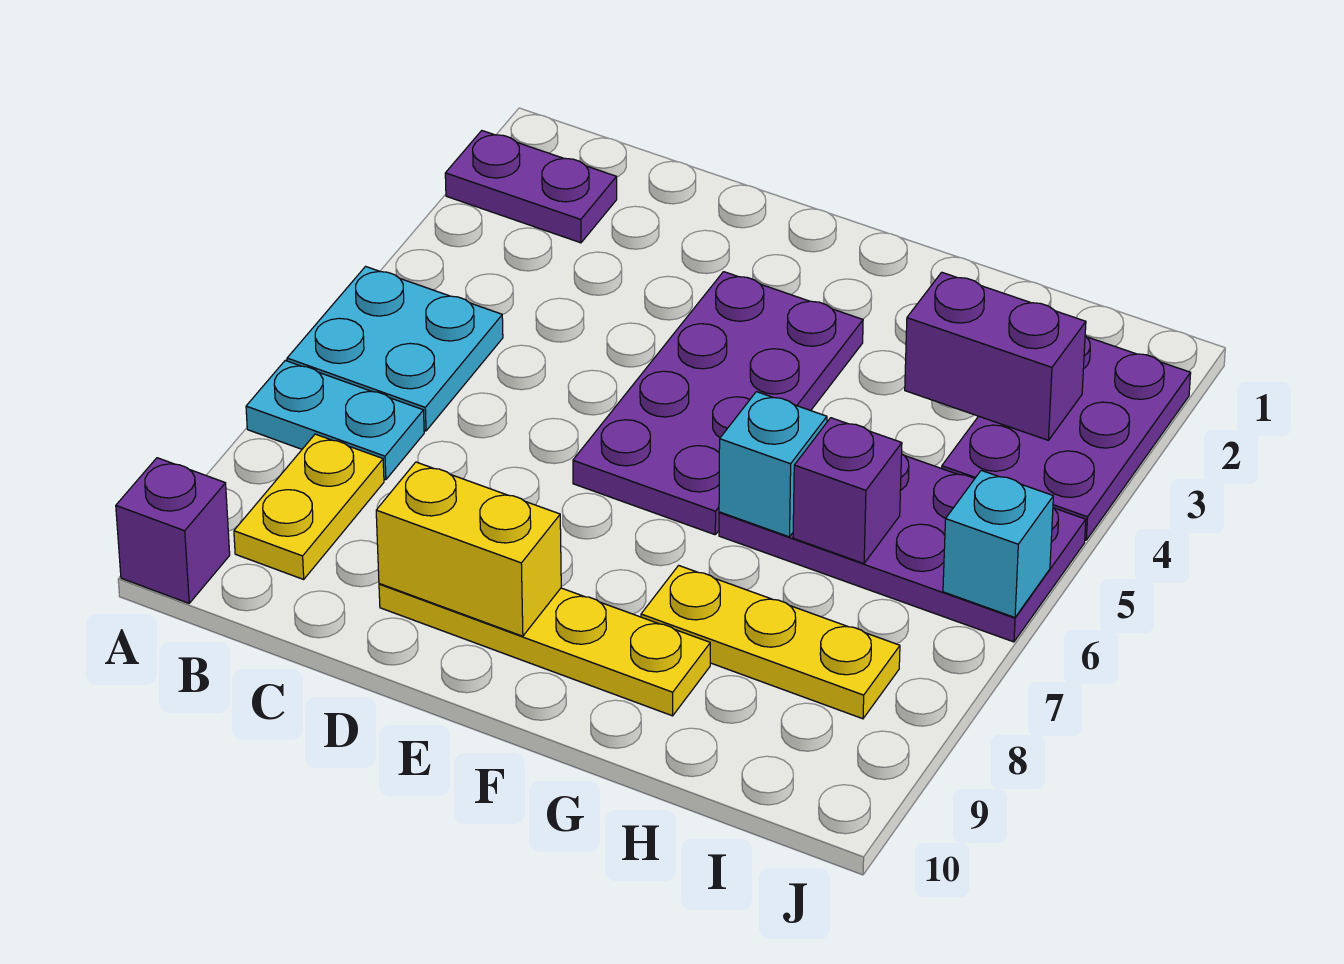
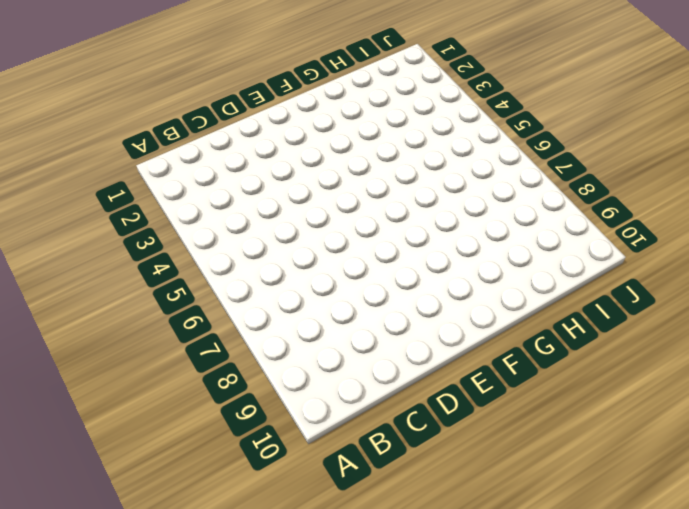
none -> purple 1x2 plate [445,131,617,243]
none -> cyan 2x2 plate [287,266,503,431]
none -> cyan 1x2 plate [246,360,424,480]

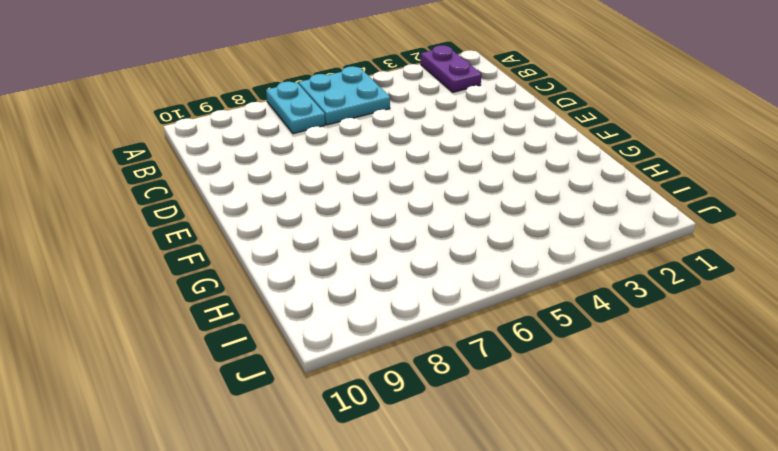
none -> purple 1x1 brick [116,458,230,603]
none -> yellow 1x2 plate [234,434,384,579]
none -> yellow 1x4 plate [379,584,710,716]

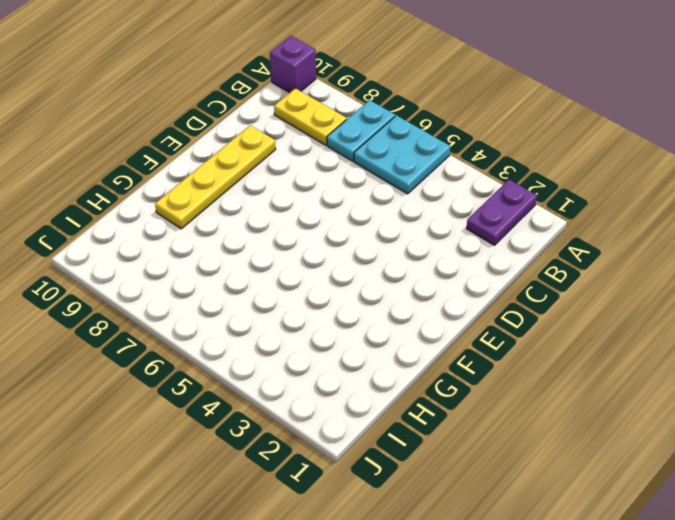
none -> purple 2x4 plate [573,272,863,535]
none -> purple 2x4 plate [719,454,1086,642]
none -> yellow 1x3 plate [641,565,900,719]

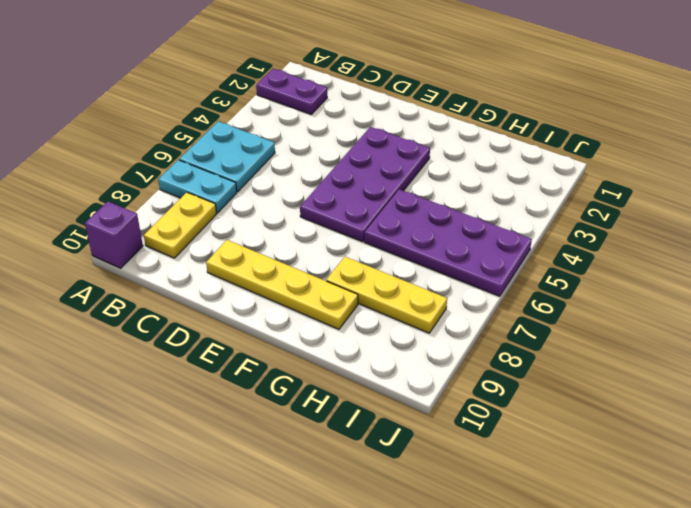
none -> purple 2x3 plate [942,336,1191,540]
none -> yellow 1x2 brick [376,462,561,636]
none -> cyan 1x1 brick [719,392,827,537]

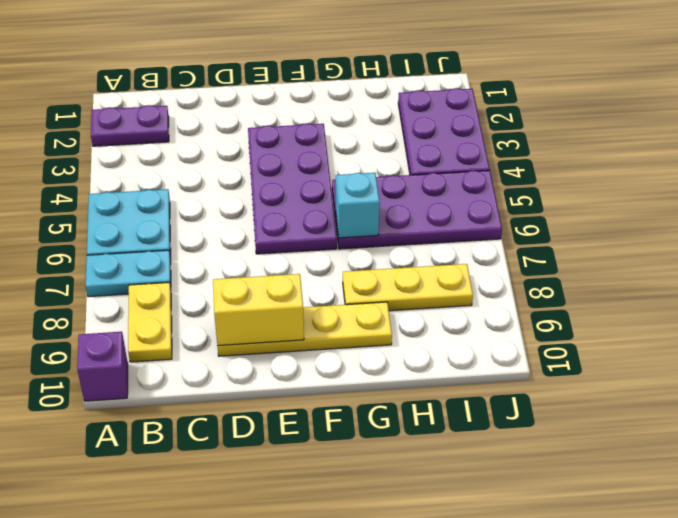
none -> purple 1x2 brick [905,272,1086,440]
none -> purple 1x1 brick [793,418,902,563]
none -> cyan 1x1 brick [943,470,1053,617]

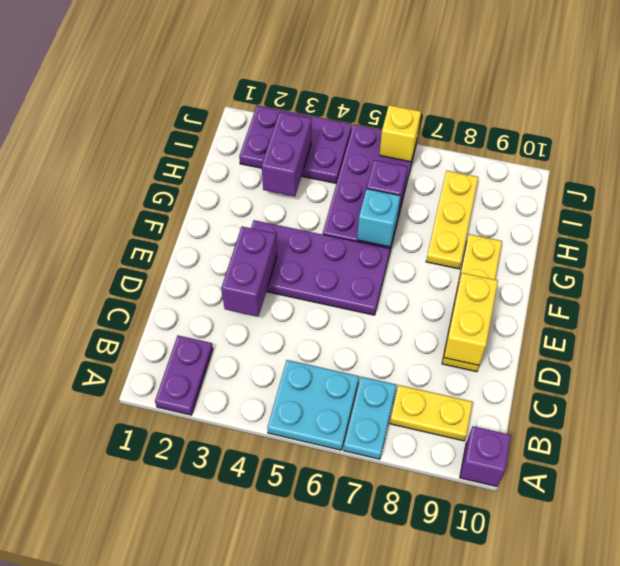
purple 1x2 brick [221,227,277,317] -> none
yellow 1x1 brick [380,105,421,162] -> cyan 1x1 brick [943,470,1053,617]

